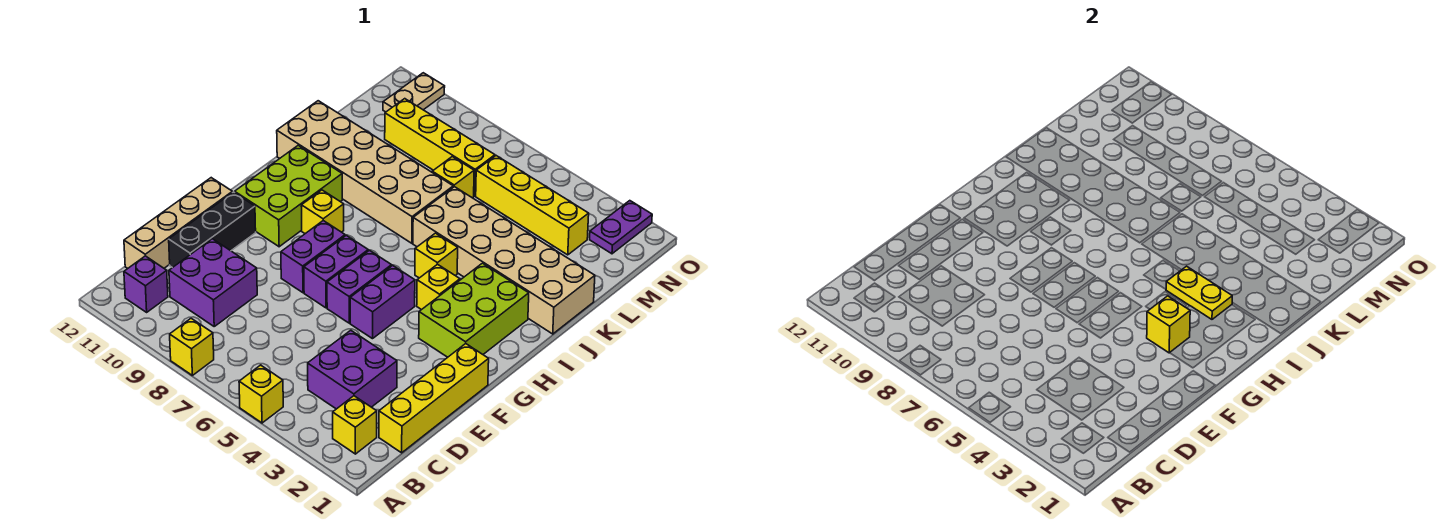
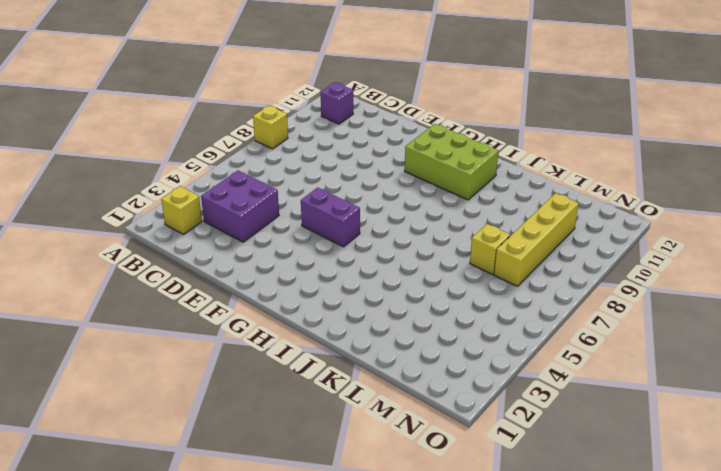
none -> yellow 1x1 brick [239,365,283,423]
none -> yellow 1x4 brick [379,344,489,453]
none -> purple 2x2 brick [169,239,257,326]

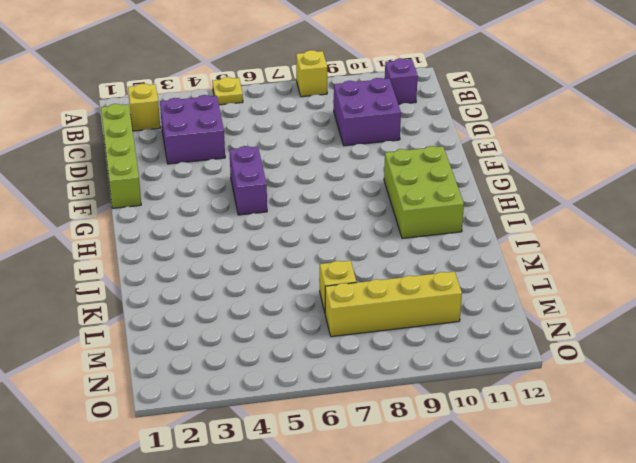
yellow 1x1 plate [212,77,243,105] -> yellow 1x1 brick [239,365,283,423]
lime 1x4 brick [101,104,141,208] -> yellow 1x4 brick [379,344,489,453]
none -> tan 1x4 brick [124,178,233,269]
none -> black 1x3 brick [169,192,256,268]
none -> purple 1x2 brick [327,250,392,323]

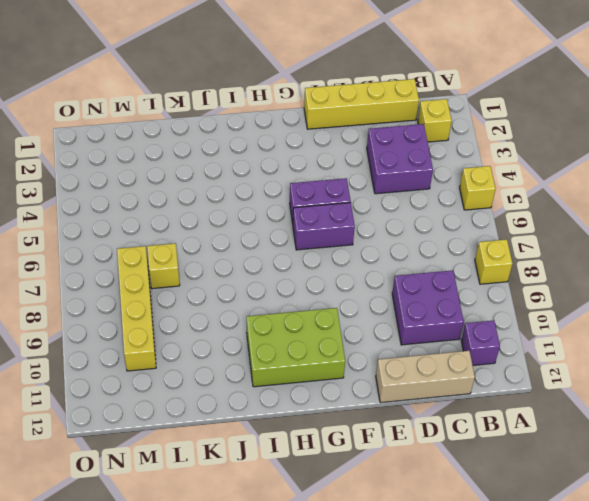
tan 1x3 brick [376,351,475,403] -> tan 1x4 brick [124,178,233,269]
none -> black 1x3 brick [169,192,256,268]
none -> purple 1x2 brick [304,235,368,308]
none -> purple 1x2 brick [281,221,345,293]

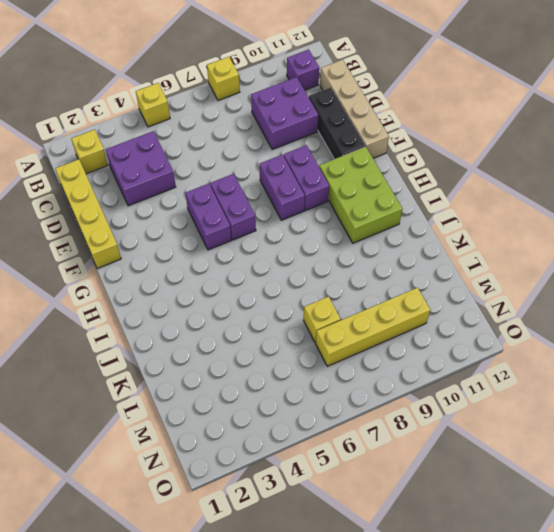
purple 1x2 brick [284,145,329,211] -> purple 1x2 brick moved to [304,235,368,308]
none -> lime 2x3 brick [419,263,529,357]
none -> yellow 1x1 brick [417,264,460,310]
none -> yellow 1x1 brick [301,190,344,234]

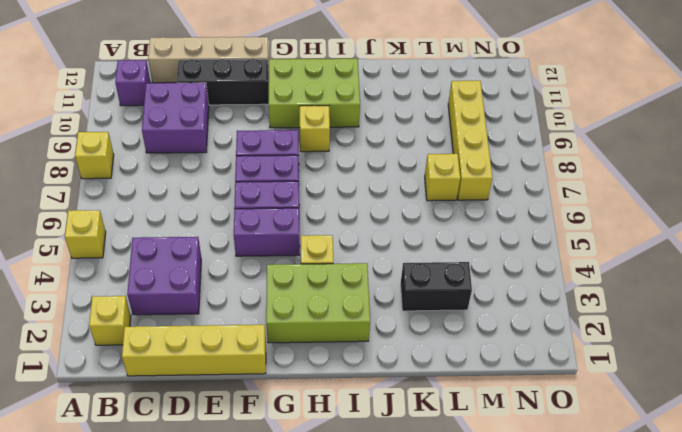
black 1x2 brick [401,262,472,311] -> tan 2x6 brick [413,187,595,334]
none -> yellow 1x1 brick [415,233,458,278]
none -> tan 2x6 brick [277,101,453,243]
none -> yellow 1x4 brick [476,156,589,255]

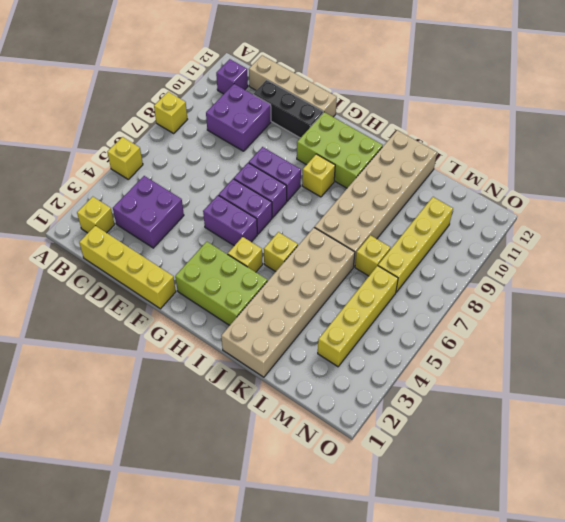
none -> purple 1x2 plate [590,201,652,254]
none -> tan 1x2 plate [383,73,445,112]
none -> yellow 1x1 brick [1147,296,1190,353]

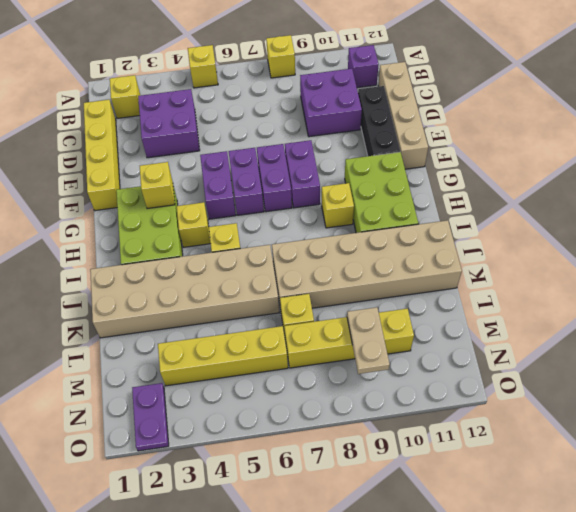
tan 1x2 plate [347,307,390,374] -> tan 1x2 plate moved to [383,73,445,112]
none -> yellow 1x2 plate [1166,266,1232,319]

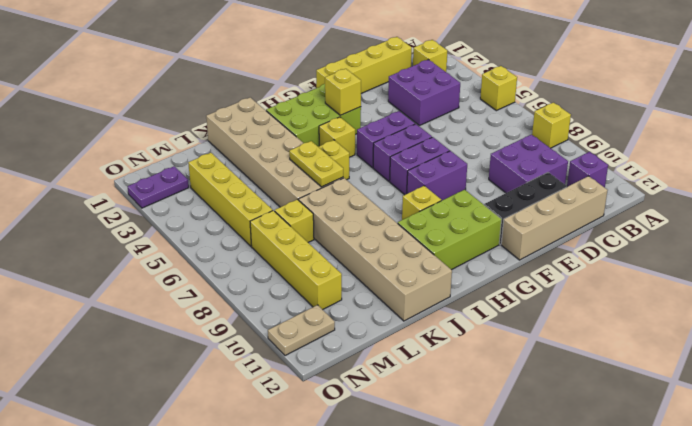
yellow 1x2 plate [289,141,343,187] -> yellow 1x2 plate moved to [1166,266,1232,319]

